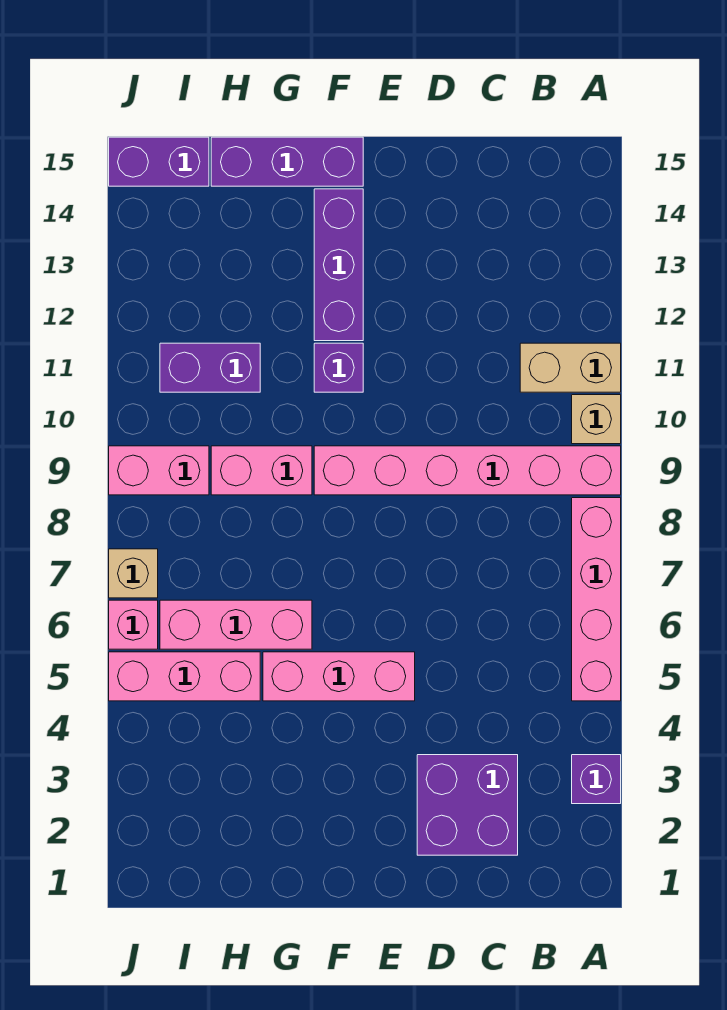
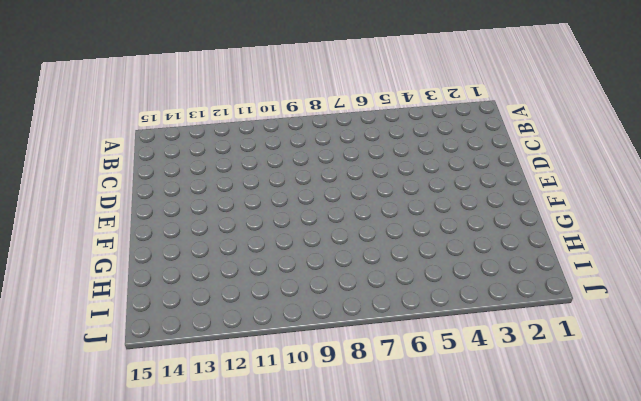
none -> purple 1x1 brick [572,755,621,804]
none -> pink 1x4 brick [572,498,621,701]
none -> pink 1x6 brick [314,446,621,495]

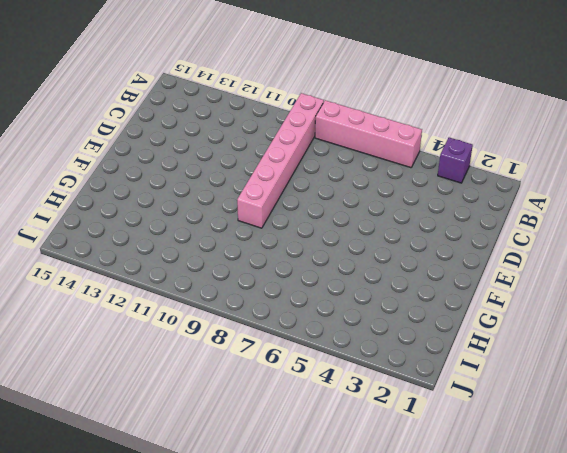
none -> tan 1x1 brick [572,395,621,444]
none -> tan 1x2 brick [520,343,621,392]
none -> purple 2x2 brick [417,755,518,855]

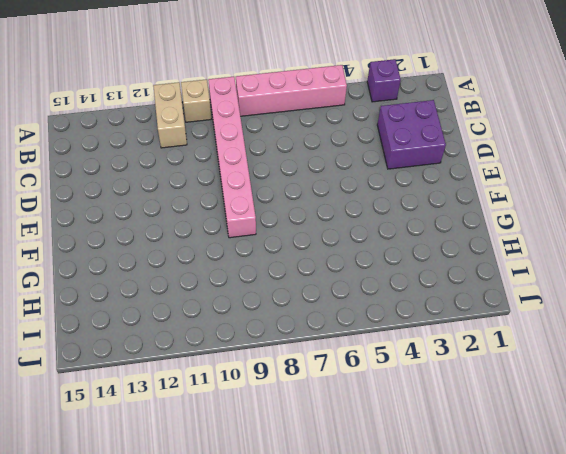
none -> pink 1x3 brick [263,652,415,701]
none -> purple 1x1 brick [314,343,363,392]
none -> purple 1x3 brick [314,189,363,341]

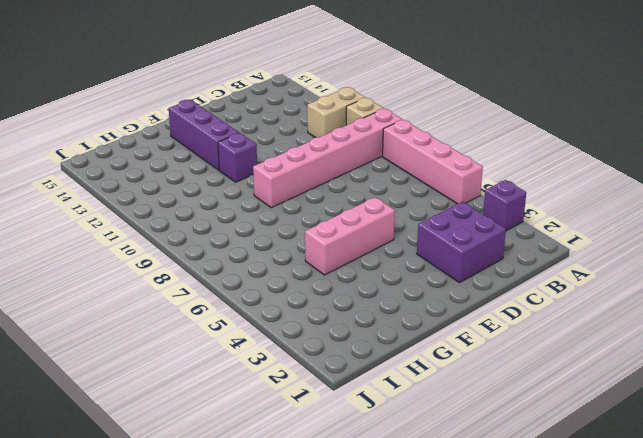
none -> purple 1x3 brick [211,137,363,186]
none -> pink 1x3 brick [160,600,312,649]
none -> pink 1x2 brick [211,446,312,495]

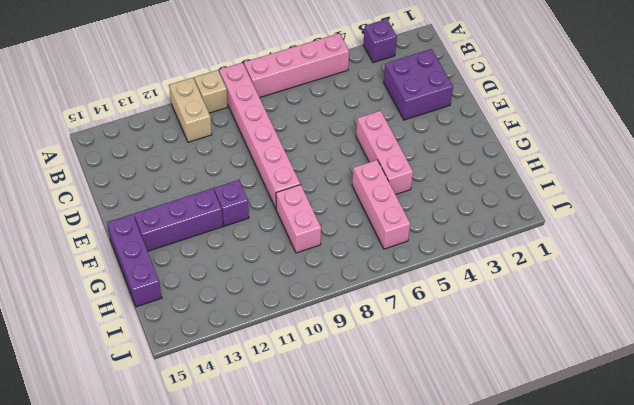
none -> pink 1x3 brick [109,652,260,701]
none -> purple 1x2 brick [160,343,260,392]
none -> pink 1x2 brick [109,446,209,495]

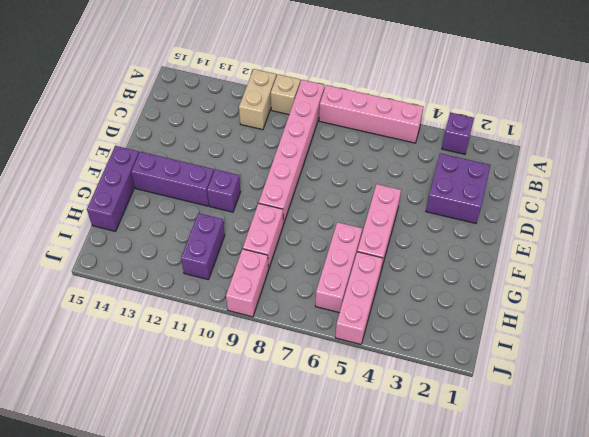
none -> purple 1x2 brick [109,137,209,186]
none -> pink 1x1 brick [109,600,158,649]
none -> tan 1x1 brick [109,549,158,598]

